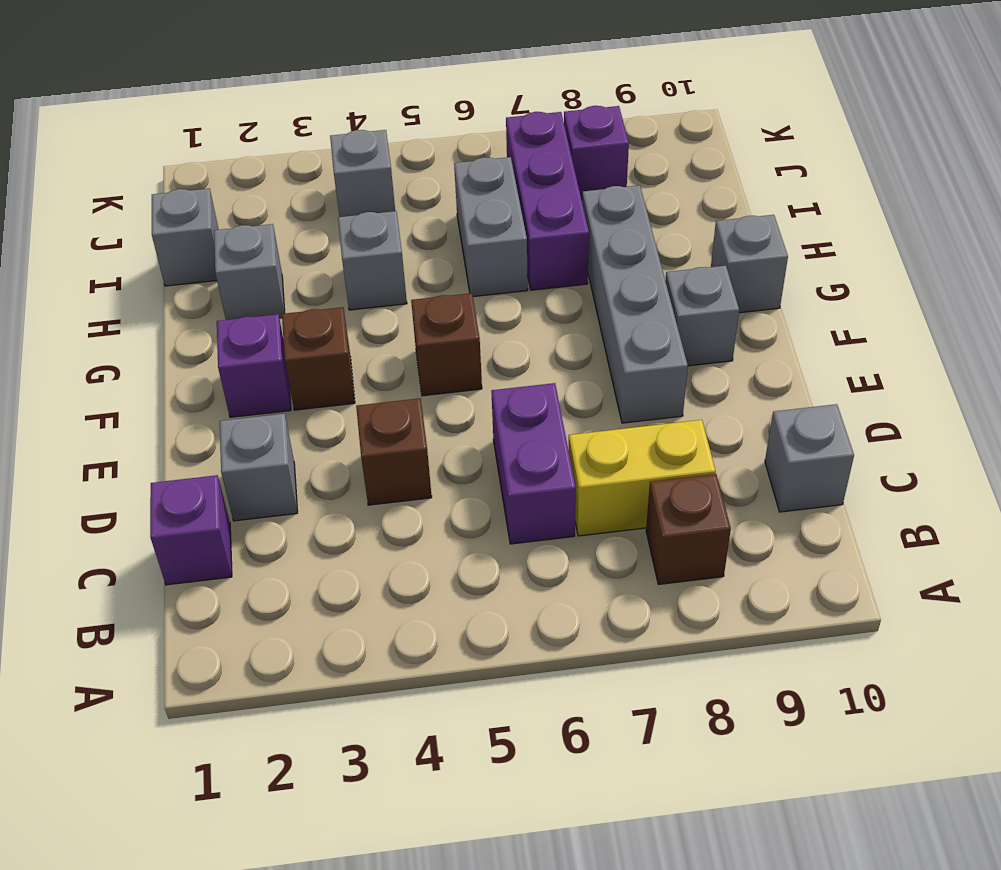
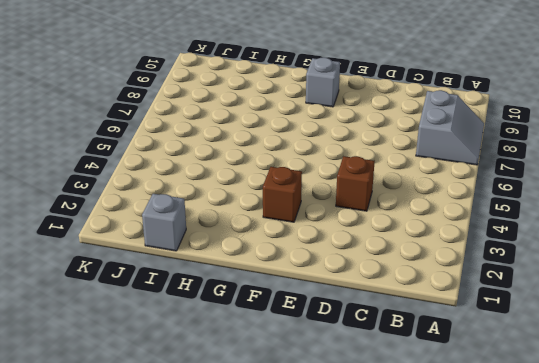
grey 2x2 slope [416,90,484,165] -> brown 1x1 brick [646,474,731,585]
none -> purple 1x1 brick [150,475,232,585]
none -> purple 1x2 brick [491,383,576,544]
none -> yellow 1x2 brick [569,420,716,536]

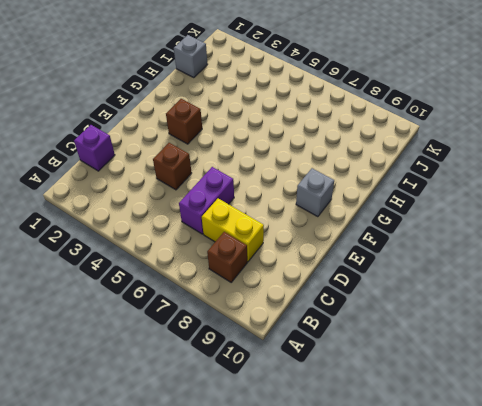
none -> grey 1x1 brick [765,404,854,512]
none -> grey 1x1 brick [220,414,298,521]
none -> grey 1x4 brick [582,185,688,423]

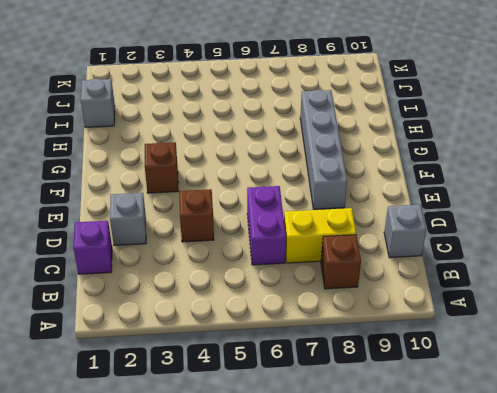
none -> purple 1x1 brick [217,314,291,417]
none -> brown 1x1 brick [411,293,482,396]
none -> grey 1x1 brick [665,266,739,366]

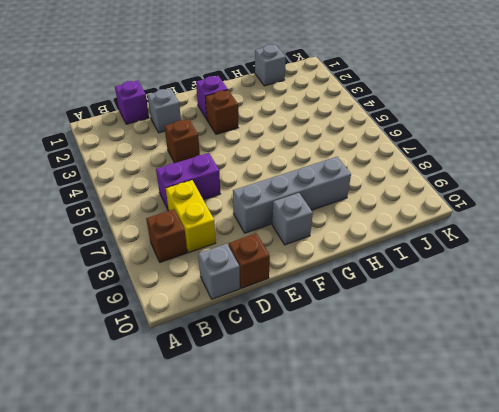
brown 1x1 brick [229,233,270,288] -> brown 1x1 brick moved to [411,293,482,396]
none -> grey 1x1 brick [711,215,788,313]
none -> grey 1x1 brick [214,224,285,320]
none -> grey 1x1 brick [338,211,407,310]

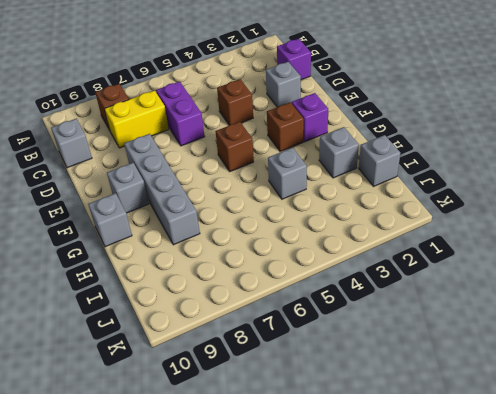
none -> grey 1x2 brick [454,157,528,297]
none -> purple 1x3 brick [506,112,589,290]
none -> grey 1x1 brick [330,130,395,217]

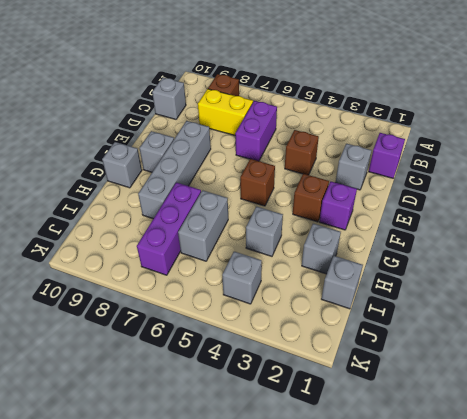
none -> purple 1x1 brick [564,106,629,200]

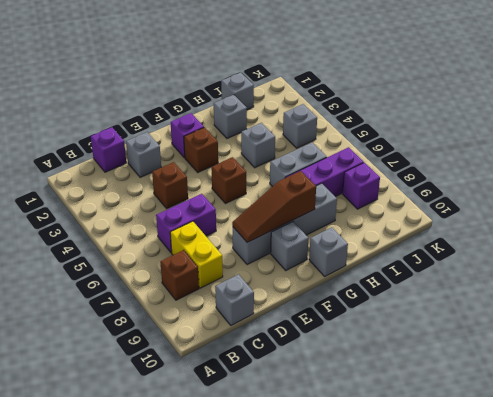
brown 1x3 slope [232,171,316,243] -> none

